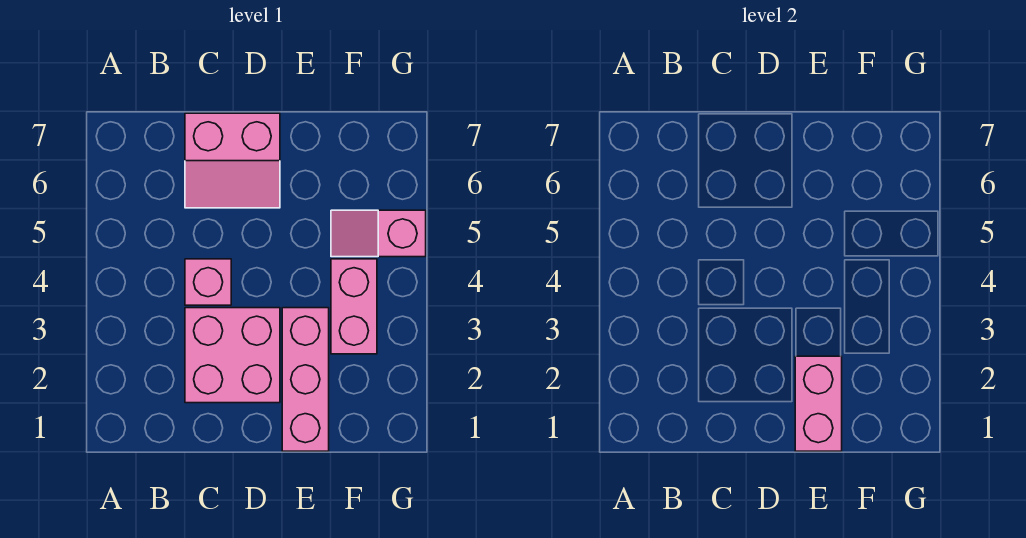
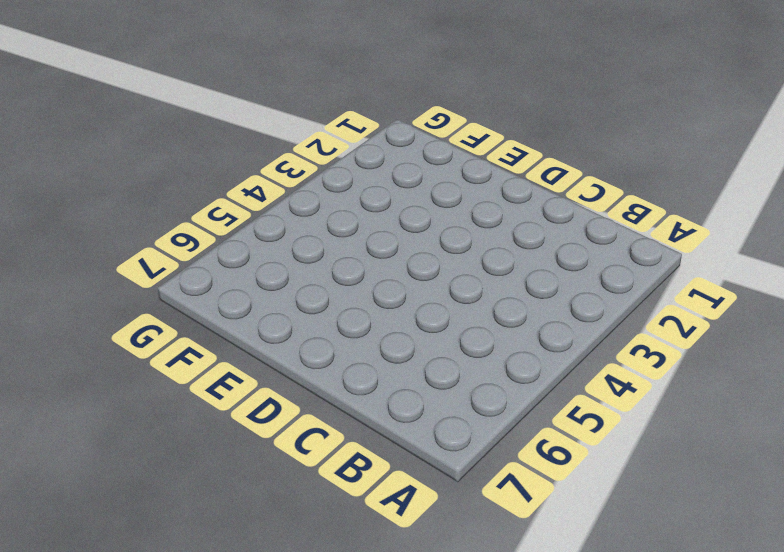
none -> pink 2x2 brick [185,308,280,403]
none -> pink 1x1 brick [185,259,231,305]

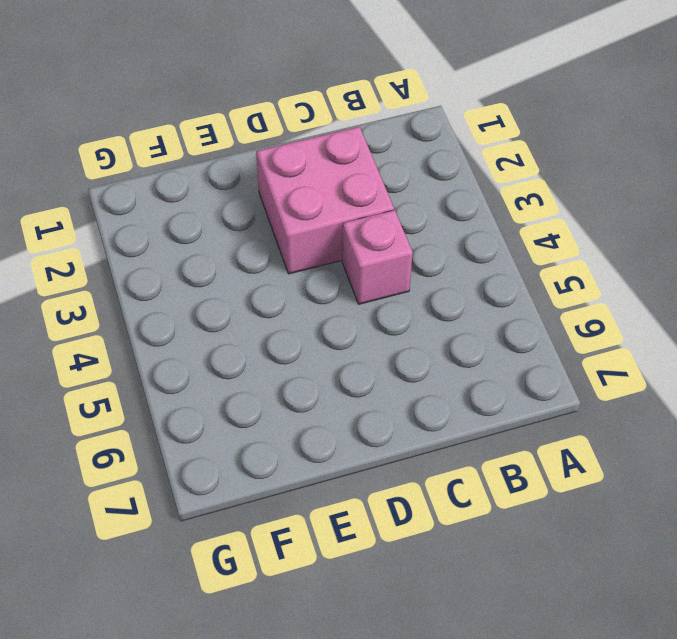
none -> pink 2x2 slope [185,113,280,208]
none -> pink 1x3 brick [282,308,329,451]

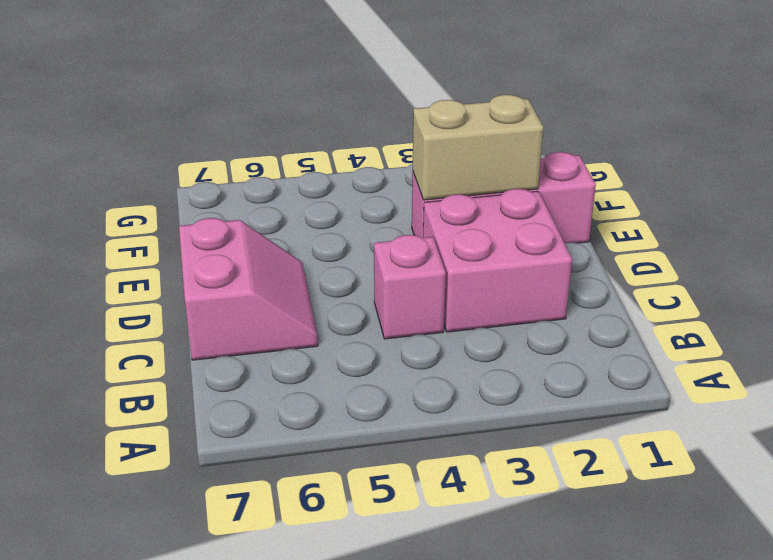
tan 1x2 brick [413,95,543,200] -> pink 1x2 brick [795,356,842,451]
none -> pink 1x2 brick [331,259,377,354]
none -> pink 1x2 slope [331,210,426,257]

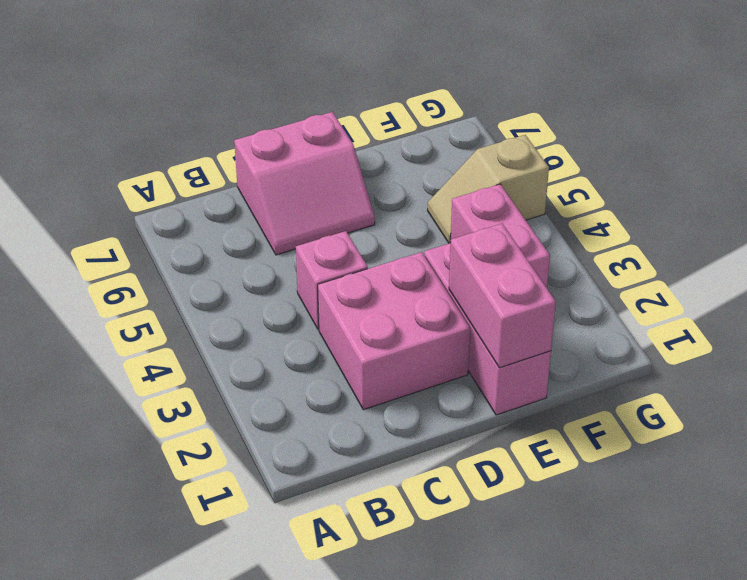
tan 1x2 slope [427,135,549,243] -> pink 1x2 slope [331,210,426,257]

